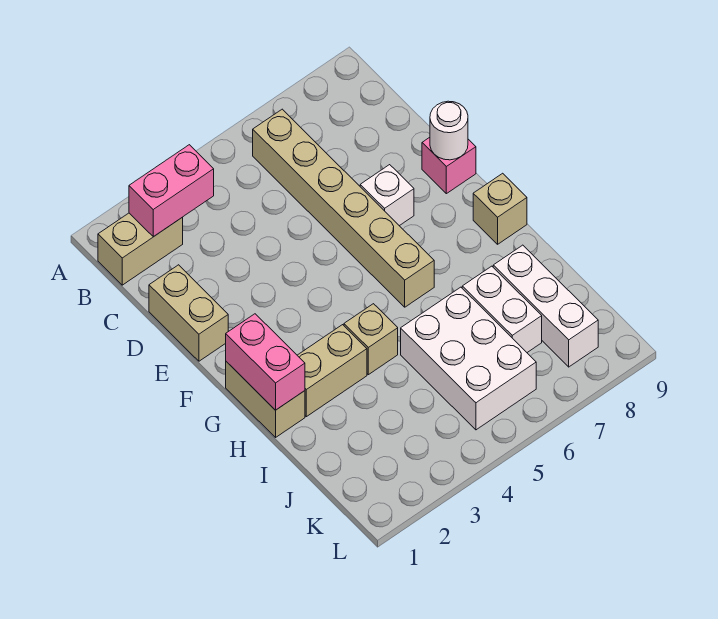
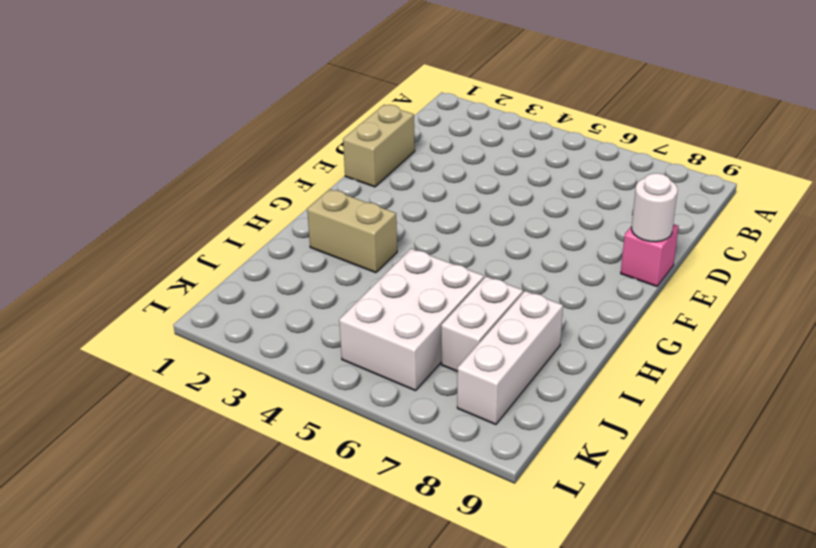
none -> tan 1x2 brick [98,213,183,285]
none -> tan 1x6 brick [253,109,434,307]
none -> white 1x1 brick [360,165,414,226]

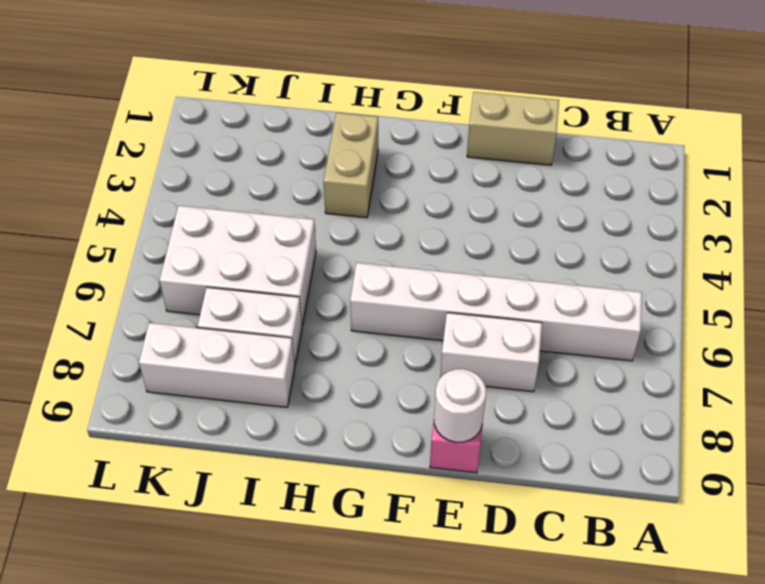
white 1x6 brick [350,263,642,361] -> tan 1x6 brick [253,109,434,307]
white 1x2 brick [440,313,542,392] -> white 1x1 brick [360,165,414,226]
none -> tan 1x2 brick [98,213,183,285]
none -> tan 1x2 brick [226,362,305,437]
none -> tan 1x1 brick [473,173,527,244]

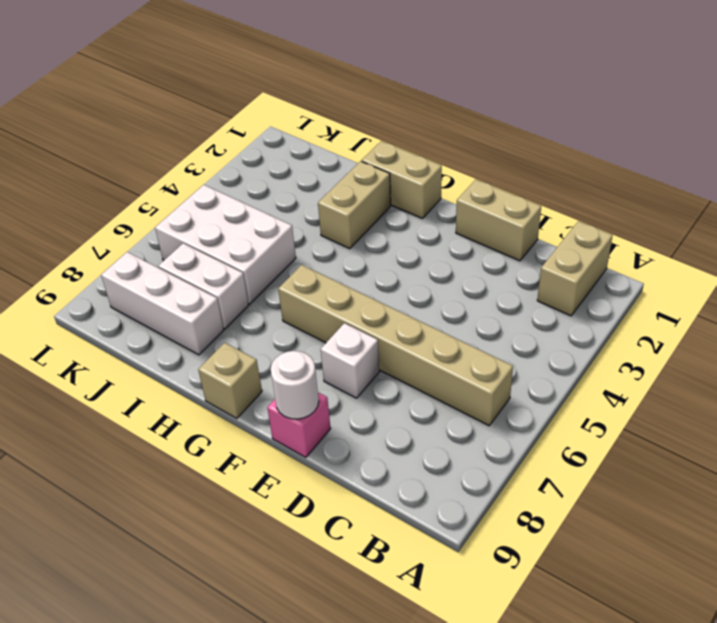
none -> tan 1x1 brick [344,304,398,375]
none -> pink 1x2 brick [129,145,214,237]
none -> pink 1x2 brick [226,314,305,410]

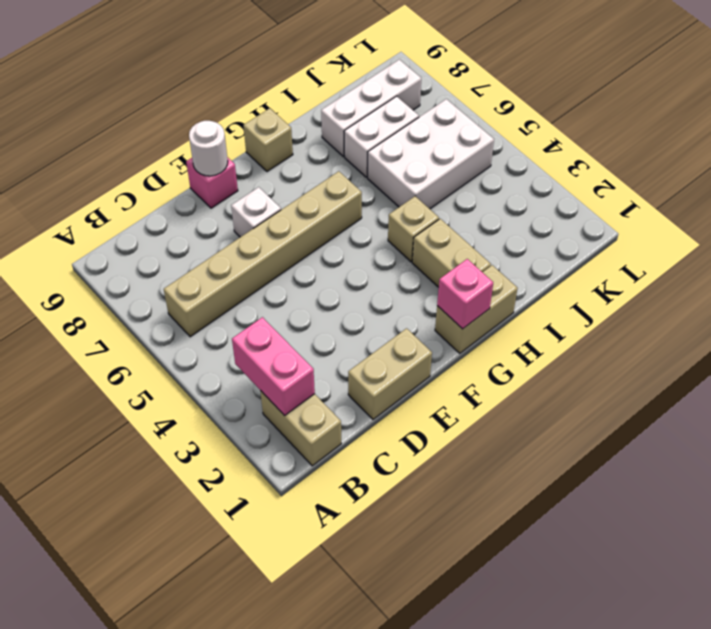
pink 1x1 brick [437,259,493,329] -> pink 1x2 brick [226,314,305,410]

